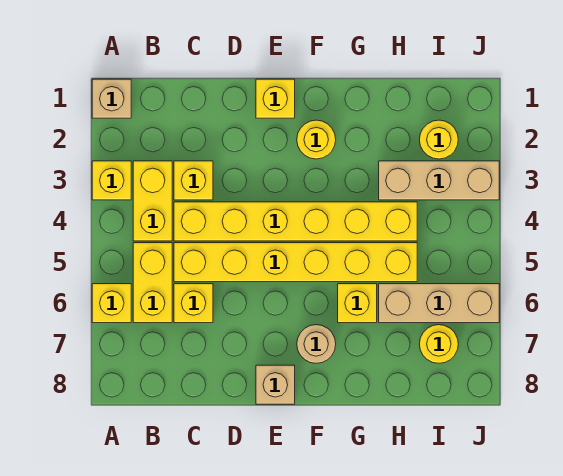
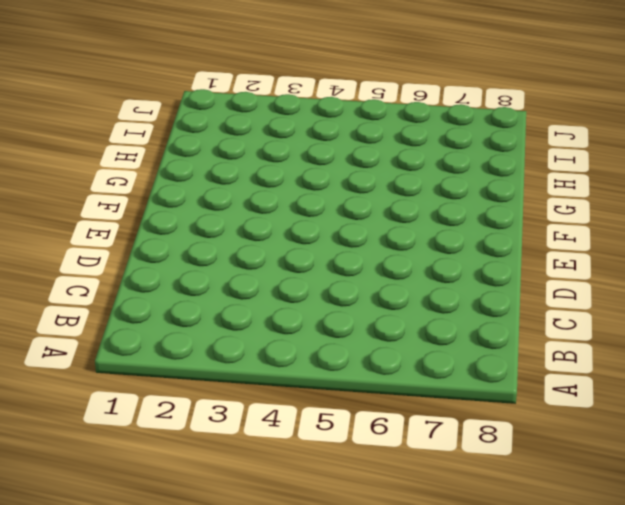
none -> tan 1x1 brick [92,79,131,118]
none -> yellow 1x1 brick [92,161,131,200]
none -> yellow 1x1 brick [92,284,131,323]

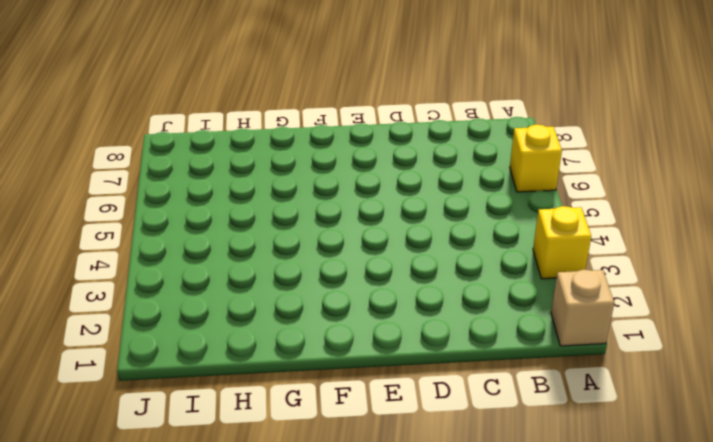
none -> yellow 1x2 brick [133,161,172,241]
none -> yellow 1x2 brick [133,243,172,323]
none -> yellow 1x1 brick [174,161,213,200]

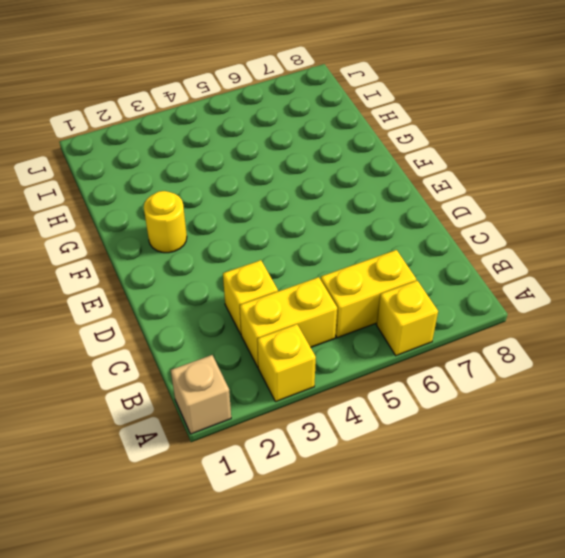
none -> yellow 1x6 brick [174,202,417,241]
none -> yellow 1x6 brick [174,243,417,282]
none -> yellow 1x1 brick [174,284,213,323]

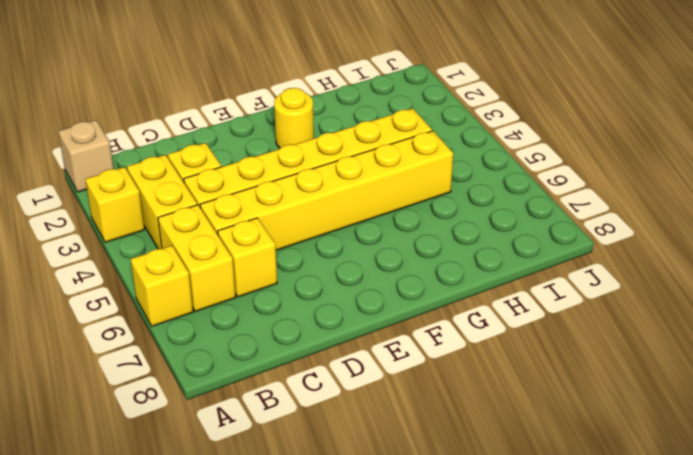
none -> yellow 1x1 brick [256,79,295,118]
none -> tan 1x1 brick [256,365,295,404]
none -> tan 1x1 round brick [297,325,336,363]

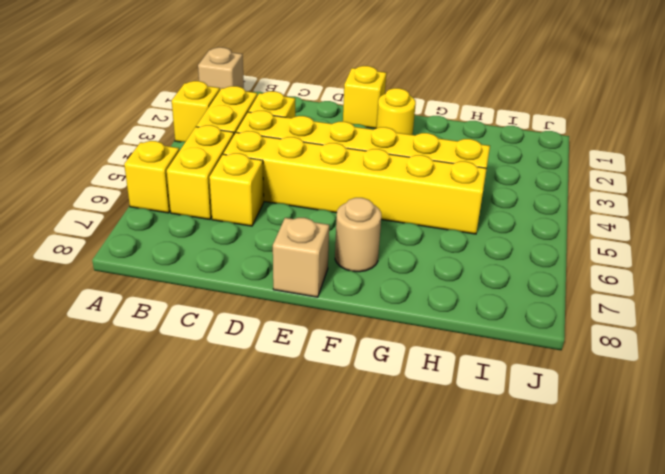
none -> yellow 1x1 brick [338,284,377,323]
none -> tan 1x3 brick [379,161,499,200]
none -> tan 1x3 brick [379,284,499,323]

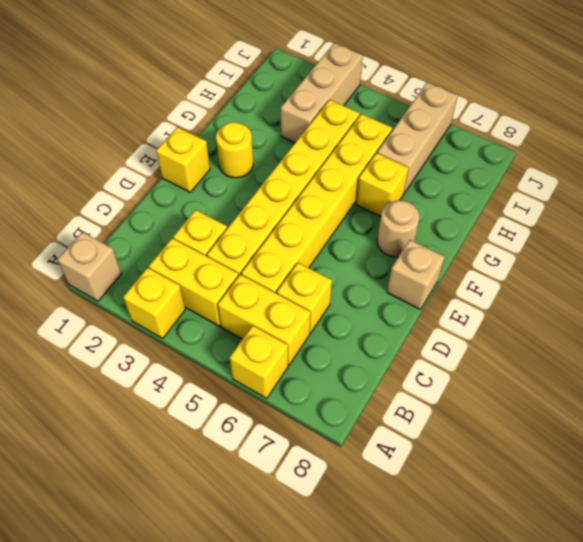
none -> yellow 1x1 round brick [419,120,458,159]
none -> yellow 1x1 round brick [420,325,458,363]

